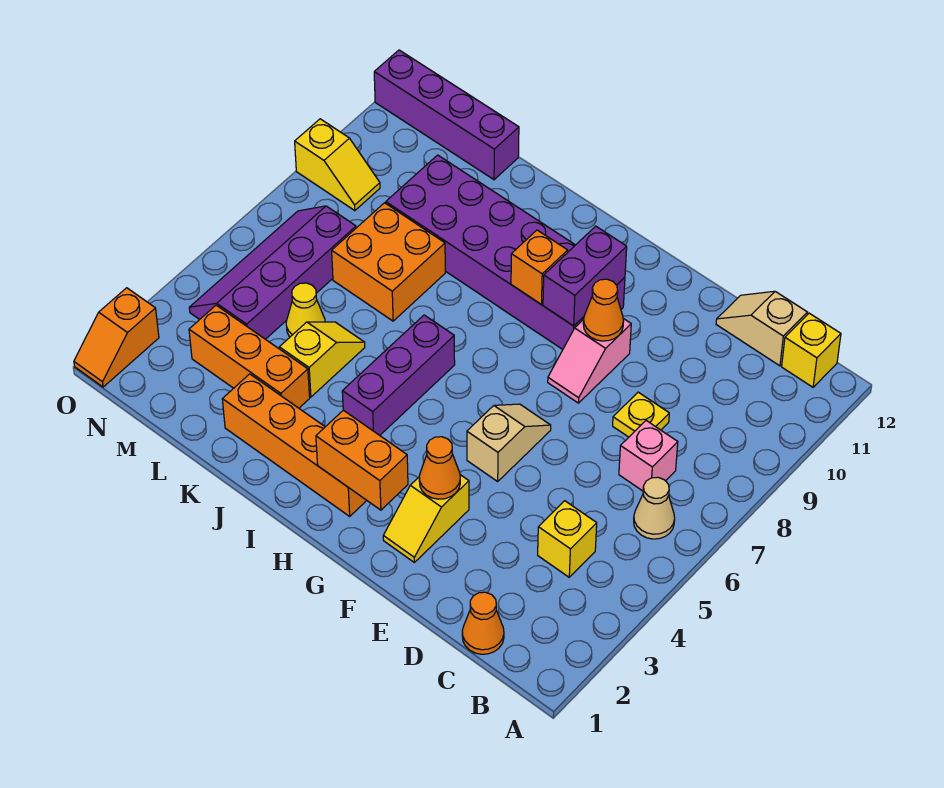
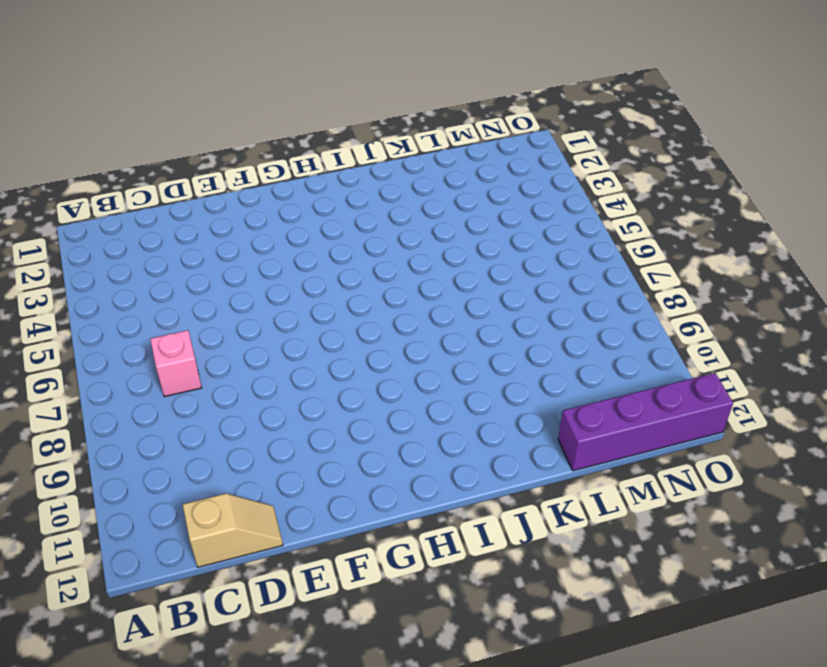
none -> tan 1x1 cone [634,477,675,539]
none -> yellow 1x1 brick [782,313,841,387]
none -> orange 1x1 cone [462,592,504,654]

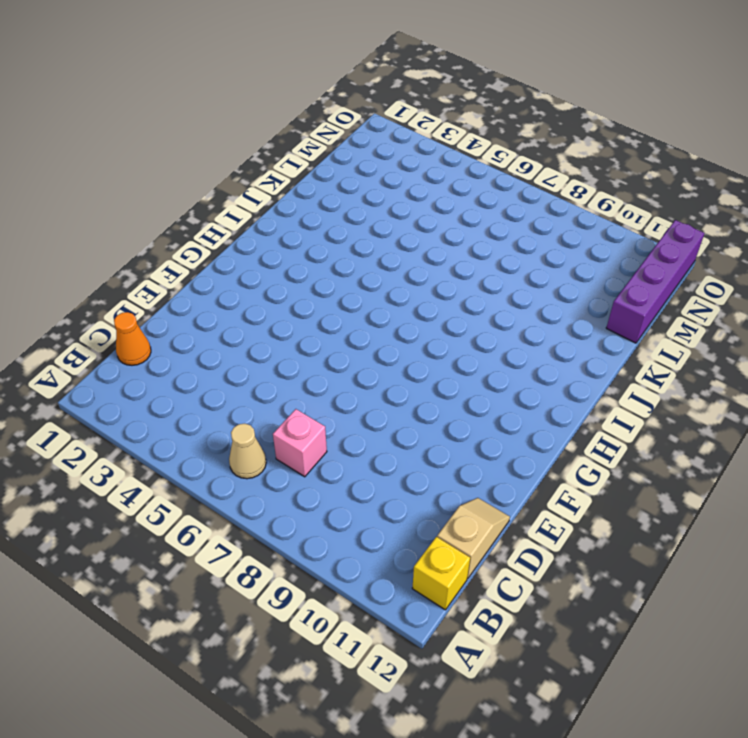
none -> yellow 1x1 brick [538,501,597,577]
none -> yellow 1x1 plate [613,392,669,437]
none -> yellow 1x2 slope [383,475,469,562]

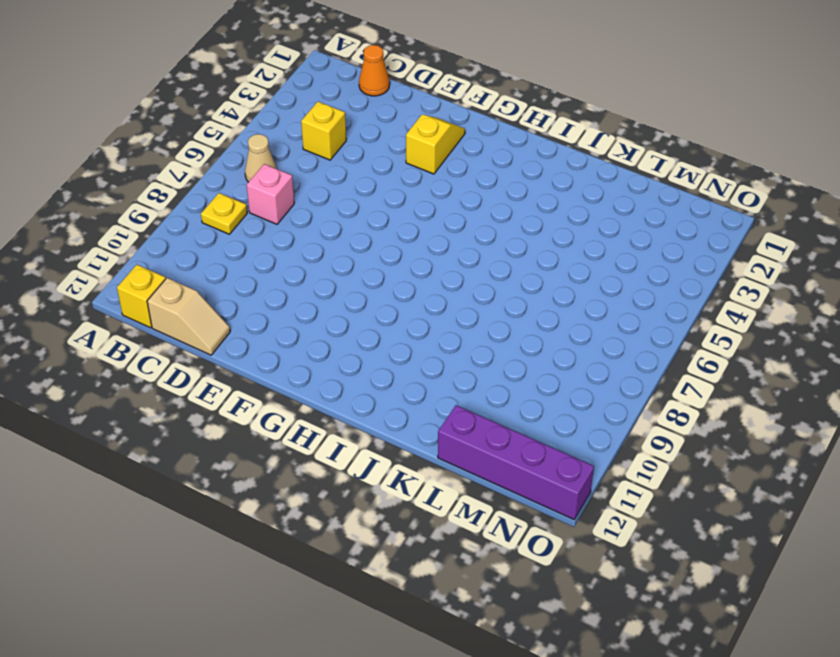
yellow 1x1 plate [201,193,247,234] -> yellow 1x1 plate moved to [613,392,669,437]
none -> tan 1x2 slope [467,404,551,481]
none -> pink 1x2 slope [548,319,631,403]
none -> purple 2x6 brick [386,155,625,349]

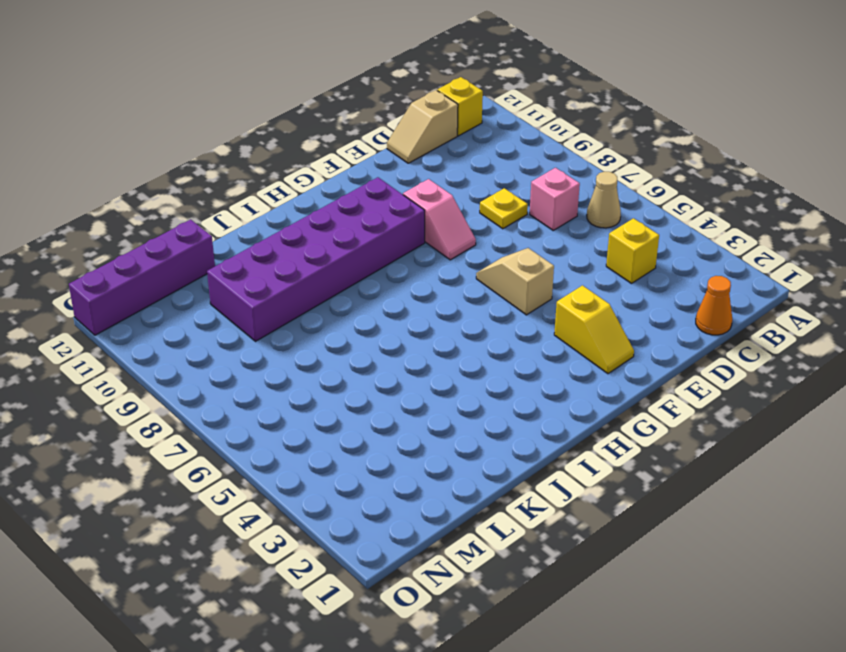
none -> orange 1x4 brick [222,374,367,516]
none -> purple 1x3 brick [342,315,455,435]
none -> orange 1x3 brick [189,305,310,408]

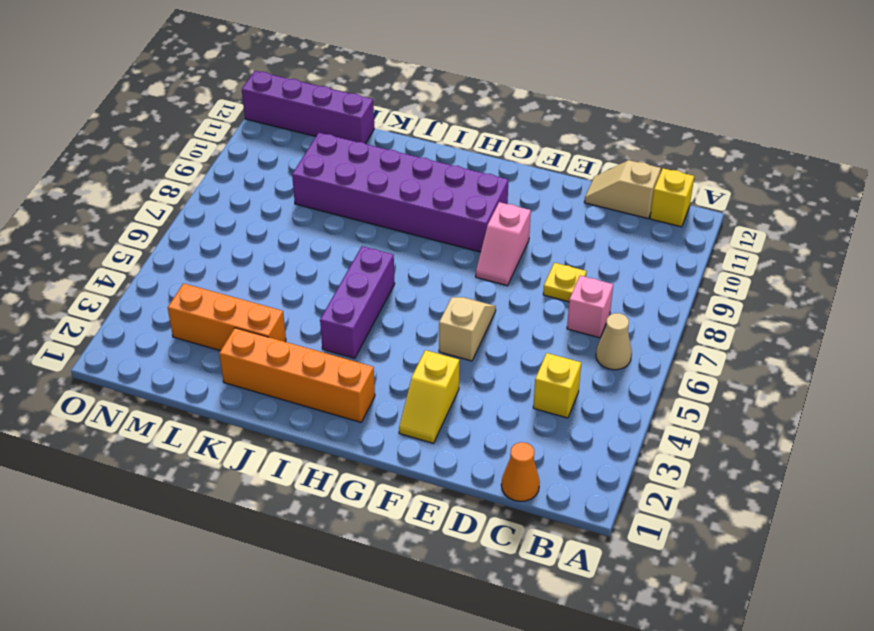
none -> yellow 1x2 slope [279,322,365,397]
none -> orange 2x2 brick [332,203,445,321]
none -> yellow 1x1 cone [286,283,325,337]

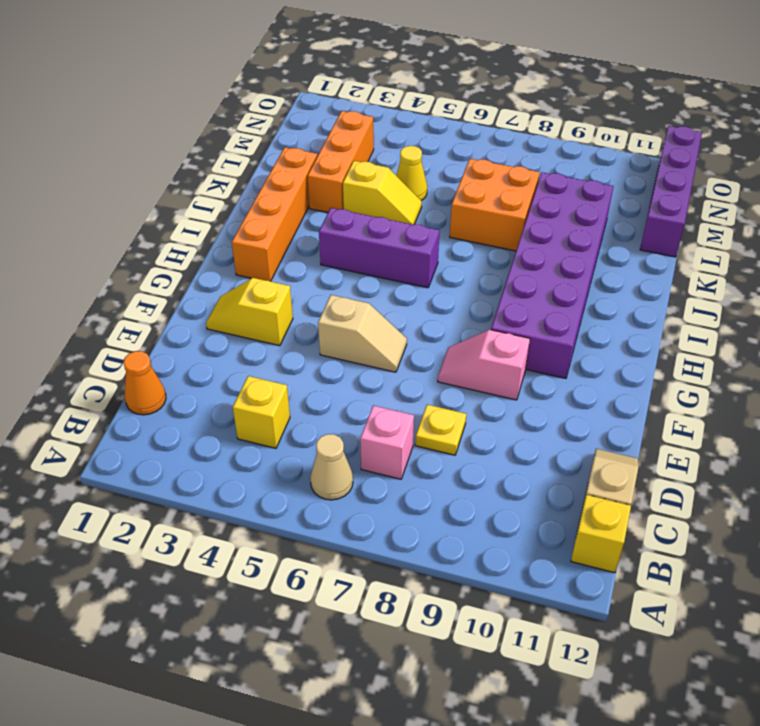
none -> purple 2x4 slope [189,206,356,339]
none -> yellow 1x2 slope [295,119,380,211]
none -> orange 1x2 slope [74,288,159,387]

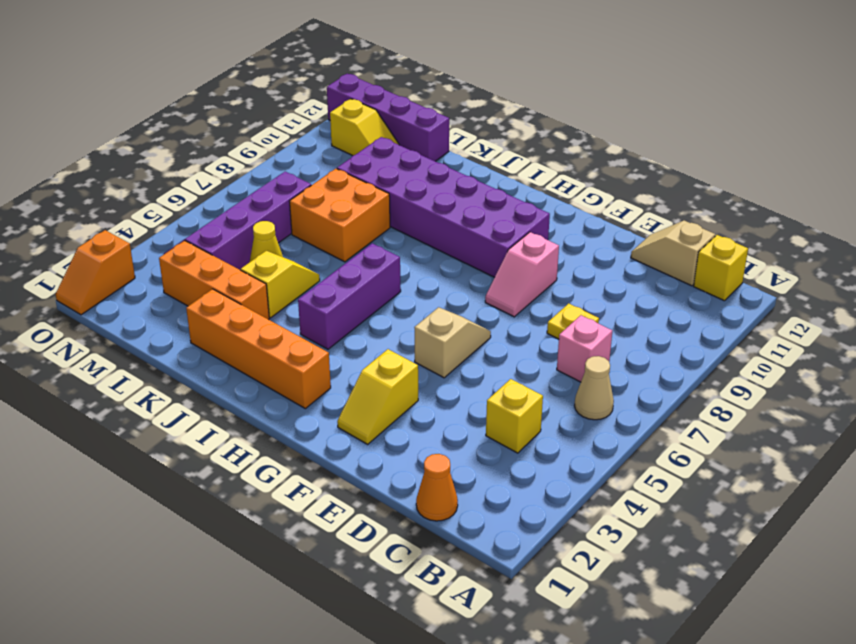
yellow 1x2 slope [330,99,399,156] -> yellow 1x2 slope moved to [295,119,380,211]
none -> orange 1x1 cone [419,437,460,499]
none -> orange 1x1 cone [583,279,624,341]
none -> orange 1x2 brick [316,410,408,510]

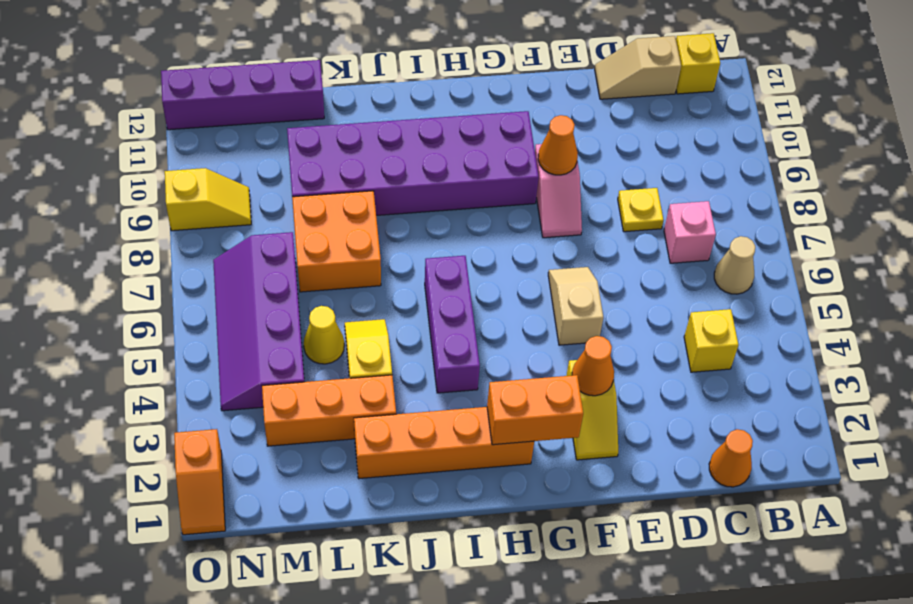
none -> purple 1x2 brick [543,226,627,326]
none -> orange 1x1 brick [511,230,568,304]

